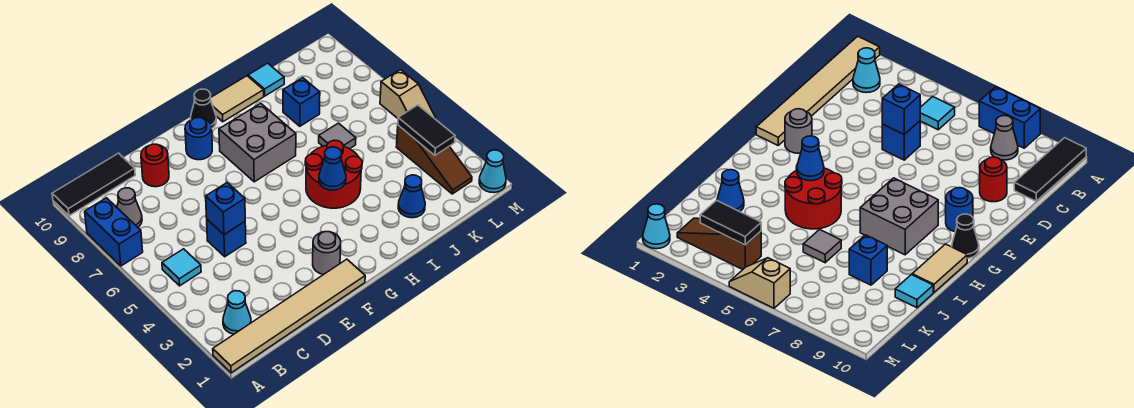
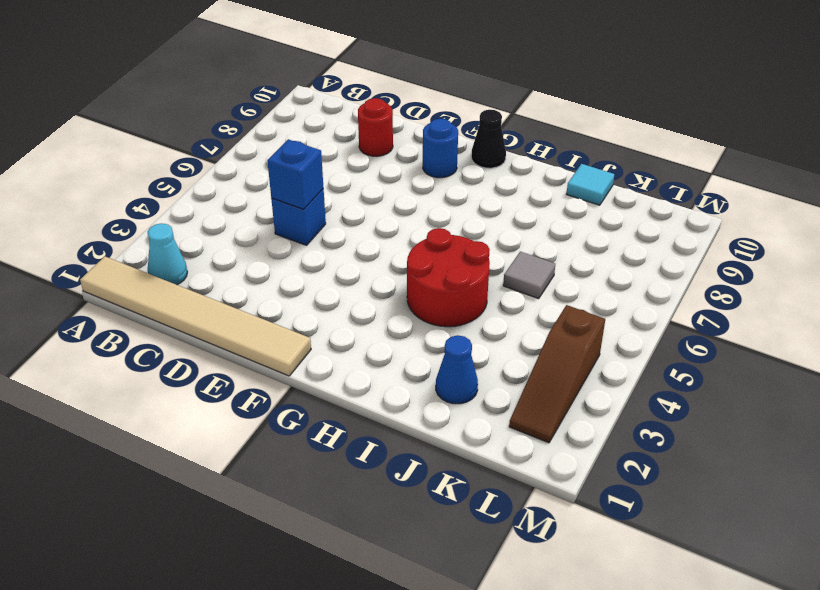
none -> blue 1x2 brick [85,198,143,266]
none -> black 1x3 tile [52,153,135,216]
none -> cyan 1x1 tile [162,249,201,286]

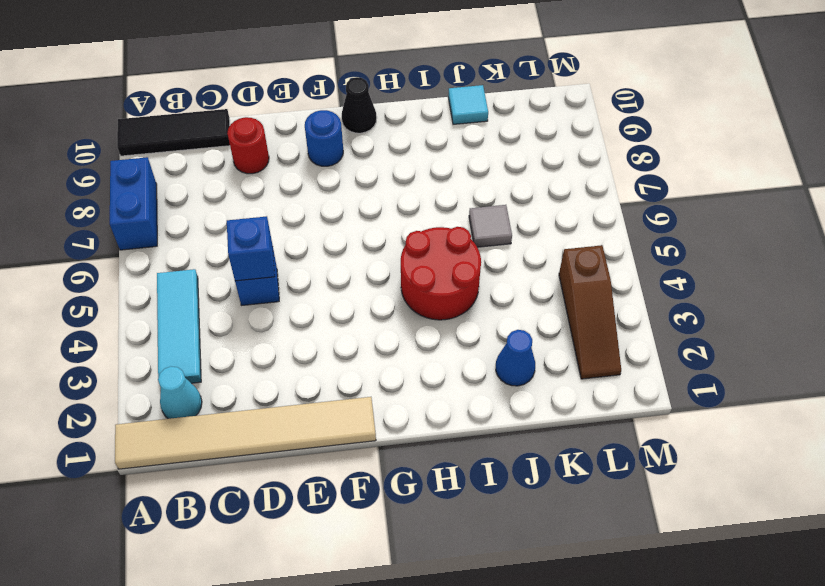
cyan 1x3 tile [157,269,201,383] -> cyan 1x1 tile [162,249,201,286]
none -> grey 1x1 cone [117,188,142,227]
none -> grey 1x1 round brick [313,232,341,275]
none -> grey 2x2 brick [219,103,296,182]

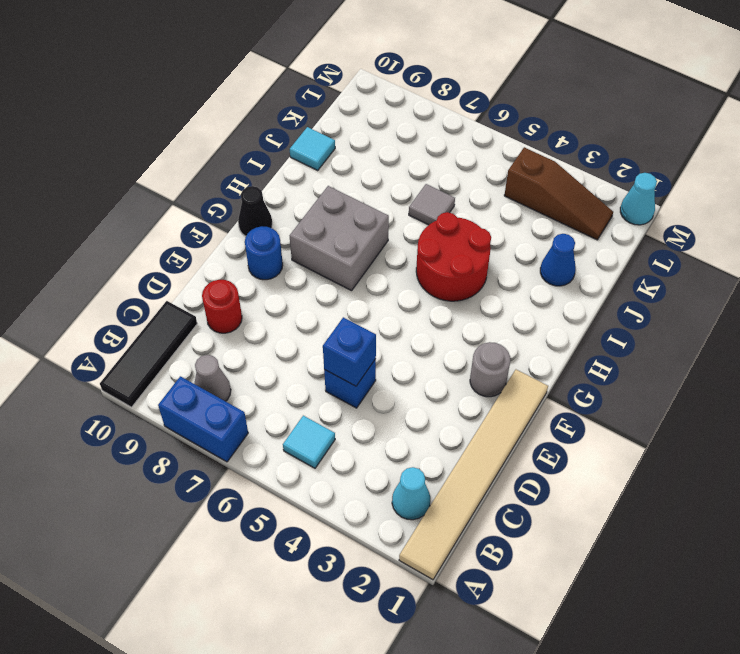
none -> tan 1x2 tile [211,76,264,122]
none -> blue 1x1 brick [283,78,320,126]
none -> tan 1x2 slope [380,70,435,119]

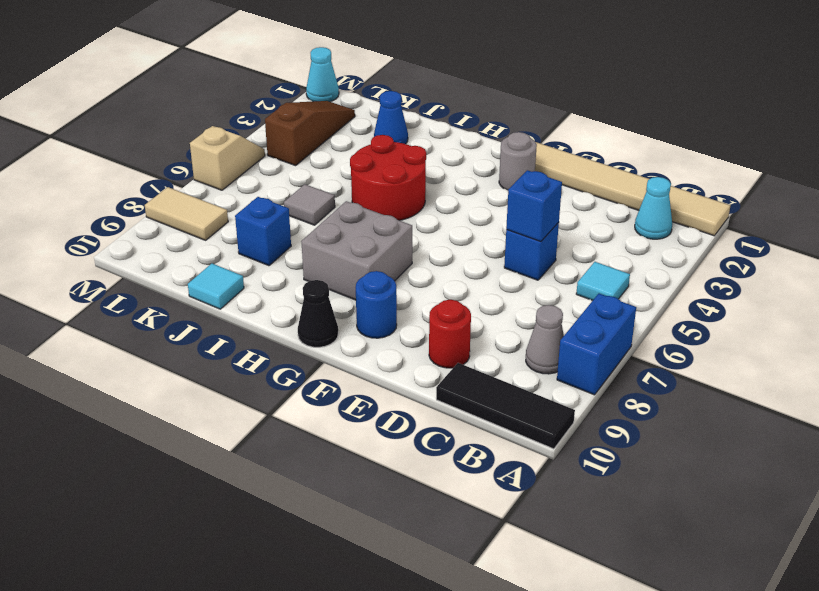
tan 1x2 tile [145,187,228,240] -> tan 1x2 tile moved to [211,76,264,122]
none -> blue 1x1 cone [319,147,346,190]
none -> black 1x2 tile [398,105,455,155]

